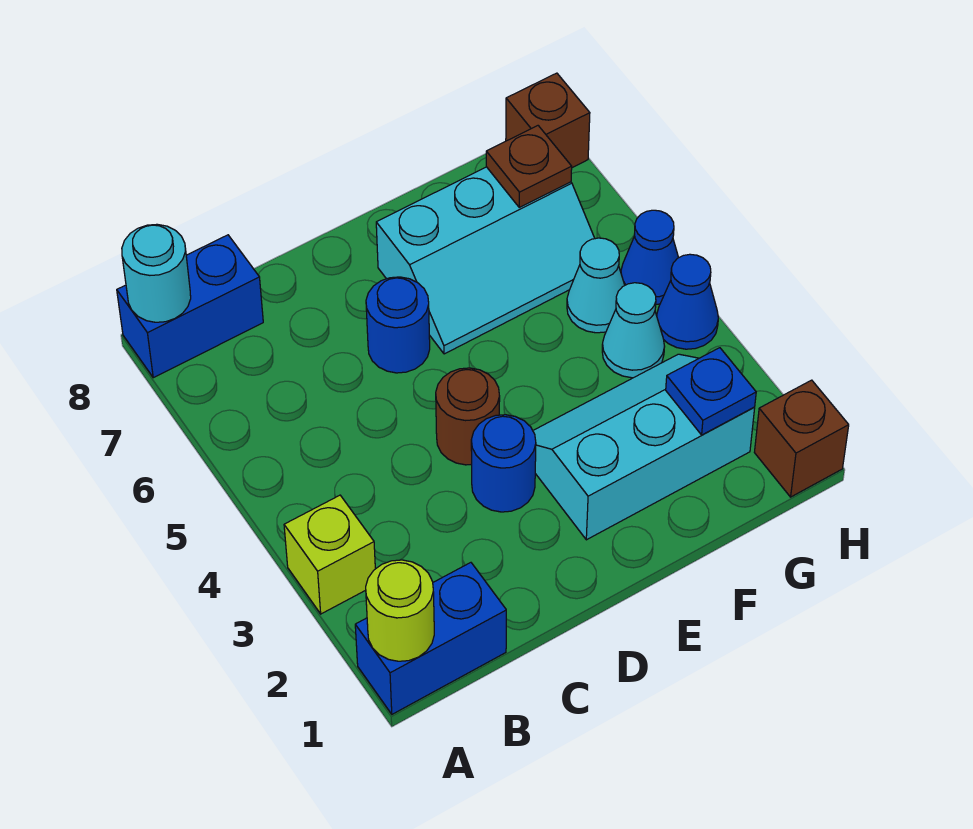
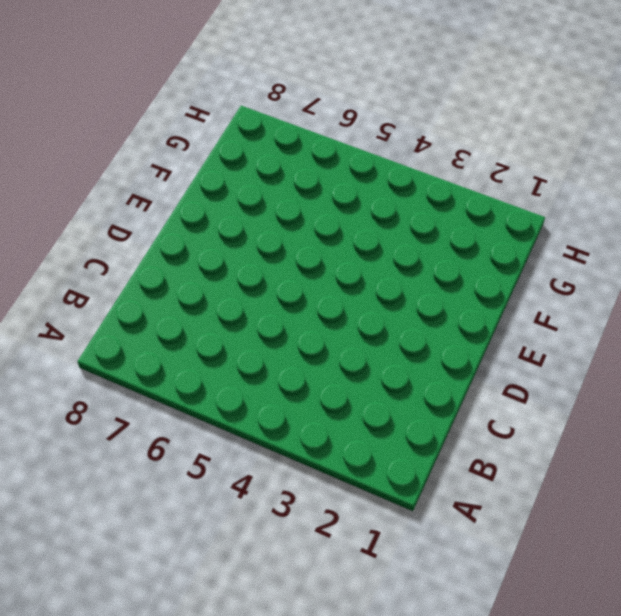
none -> blue 1x2 brick [355,563,506,714]
none -> lime 1x1 brick [284,495,375,614]
none -> blue 1x2 brick [117,235,263,378]

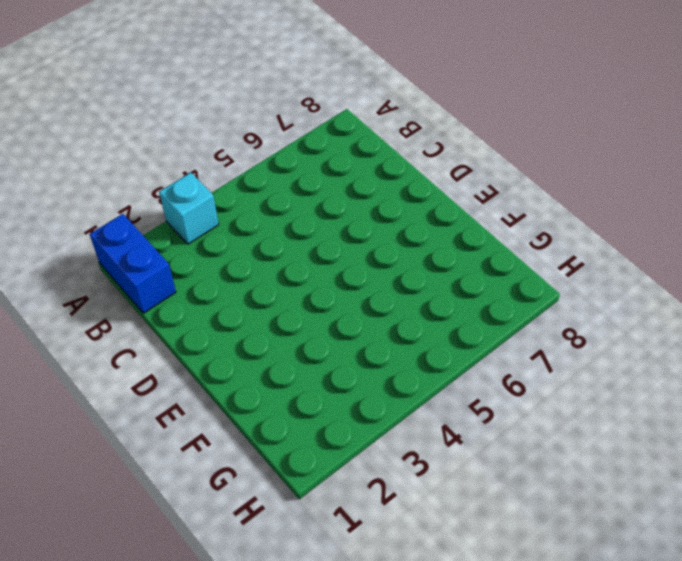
cyan 1x1 brick [159,173,219,244] -> lime 1x1 brick [284,495,375,614]
none -> blue 1x2 brick [117,235,263,378]
none -> blue 1x1 round brick [471,415,536,512]
none -> brown 1x1 round brick [436,368,500,465]

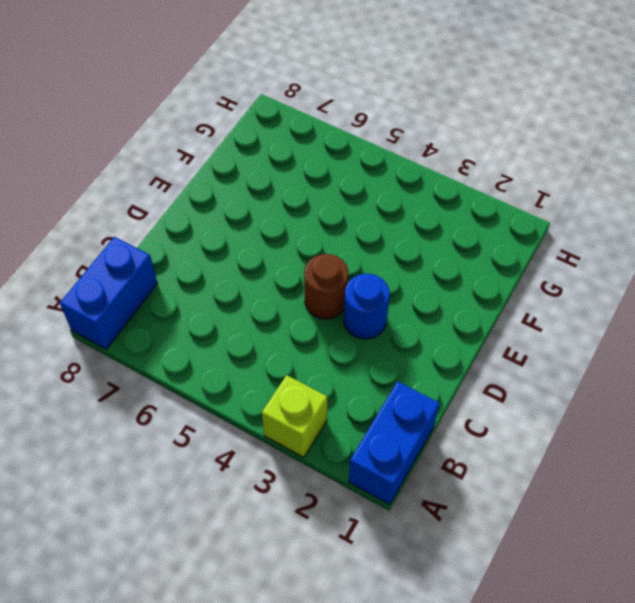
none -> blue 1x1 round brick [366,277,430,373]
none -> cyan 2x3 slope [533,354,755,540]
none -> cyan 2x3 slope [376,167,595,354]

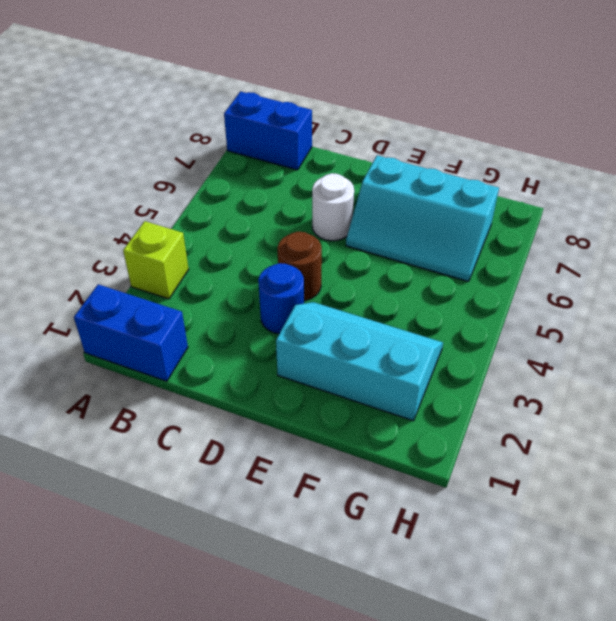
white 1x1 round brick [312,173,354,241] -> blue 1x1 round brick [366,277,430,373]
none -> cyan 1x1 cone [602,283,665,378]
none -> cyan 1x1 cone [567,238,625,333]
none -> brown 1x1 brick [754,380,849,497]

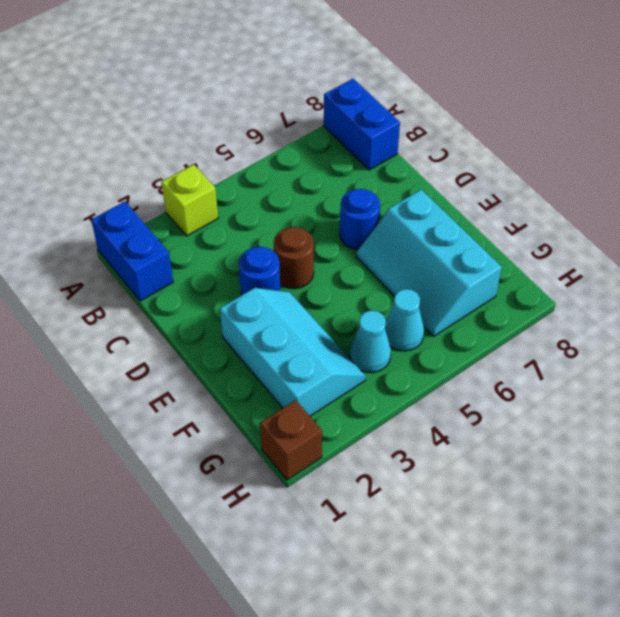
none -> blue 1x1 cone [657,254,718,349]
none -> blue 1x1 cone [621,210,678,304]
none -> brown 1x1 brick [506,73,590,168]

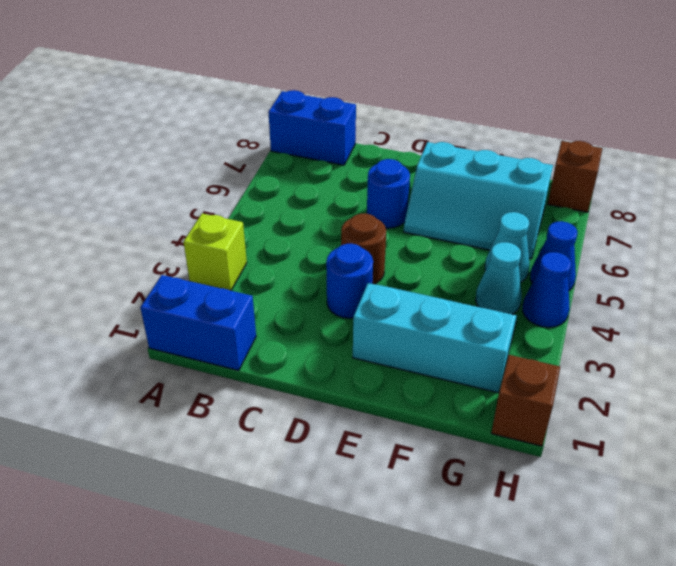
none -> lime 1x1 round brick [366,560,434,661]
none -> cyan 1x1 round brick [122,224,191,322]
none -> blue 1x1 plate [666,348,756,435]

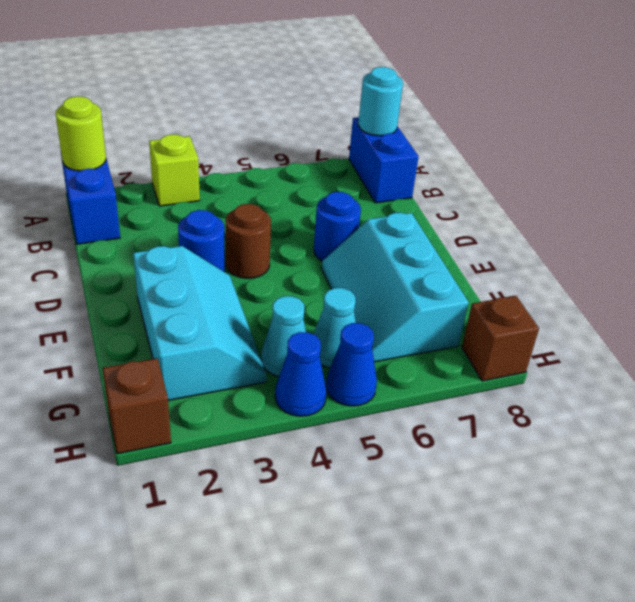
none -> blue 1x1 plate [666,348,756,435]
none -> brown 1x1 plate [486,126,572,207]

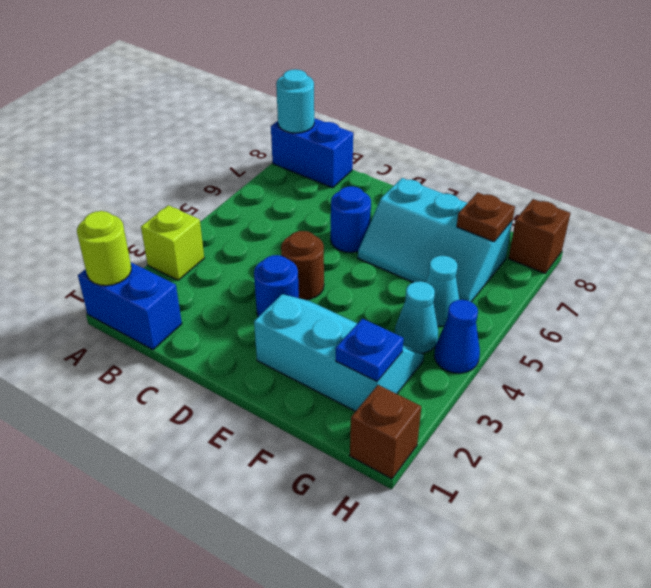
none -> blue 1x1 cone [621,210,678,304]

